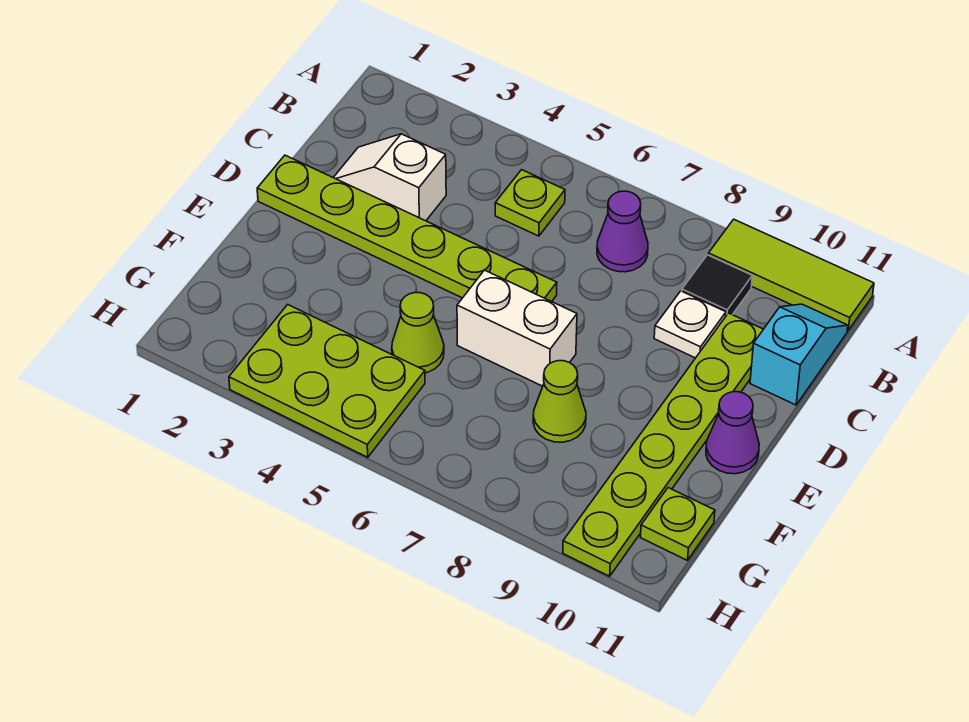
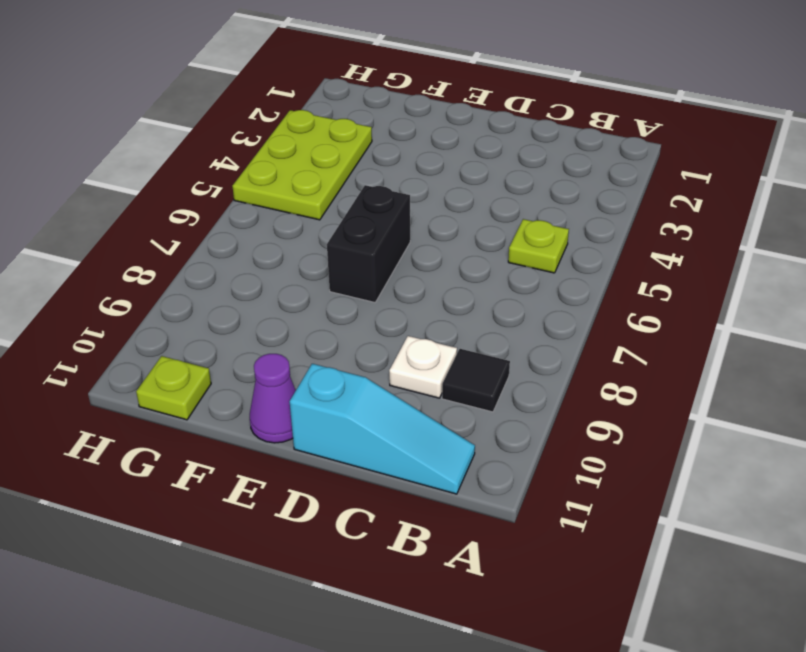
cyan 1x3 slope [290,364,475,494] -> cyan 1x2 slope [750,304,848,405]
black 1x2 brick [327,185,410,302] -> white 1x2 brick [457,270,577,386]
none -> lime 1x3 tile [708,219,874,331]
none -> purple 1x1 cone [597,191,648,272]
none -> white 1x2 slope [333,134,446,221]

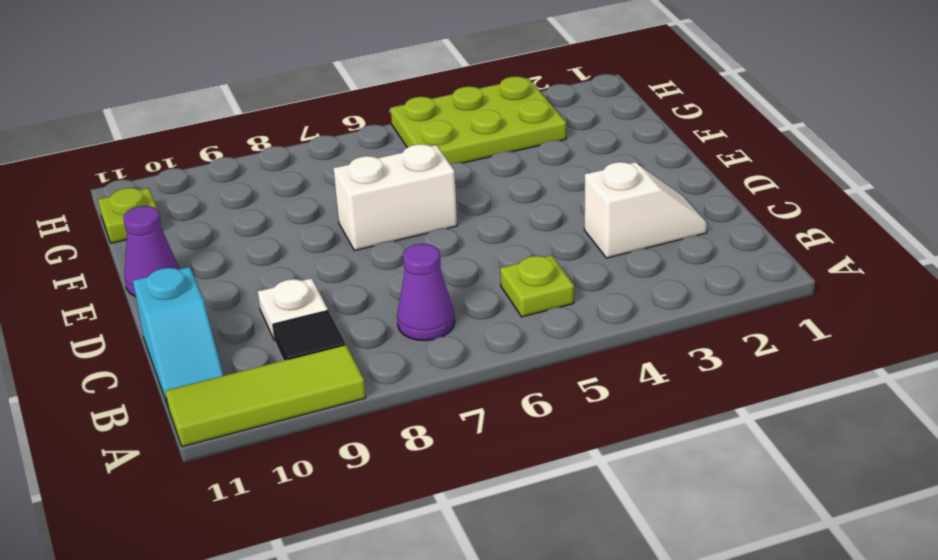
none -> lime 1x6 plate [563,313,763,576]
none -> lime 1x6 plate [257,155,557,302]
none -> lime 1x1 cone [392,293,444,373]

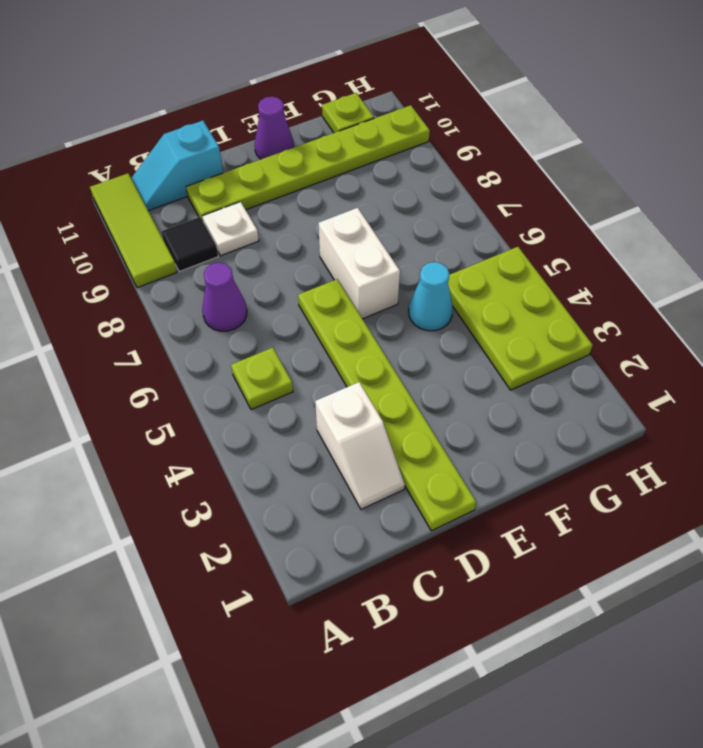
cyan 1x1 cone [409,262,453,331] -> lime 1x1 cone [392,293,444,373]
none -> lime 1x1 cone [533,361,586,442]

